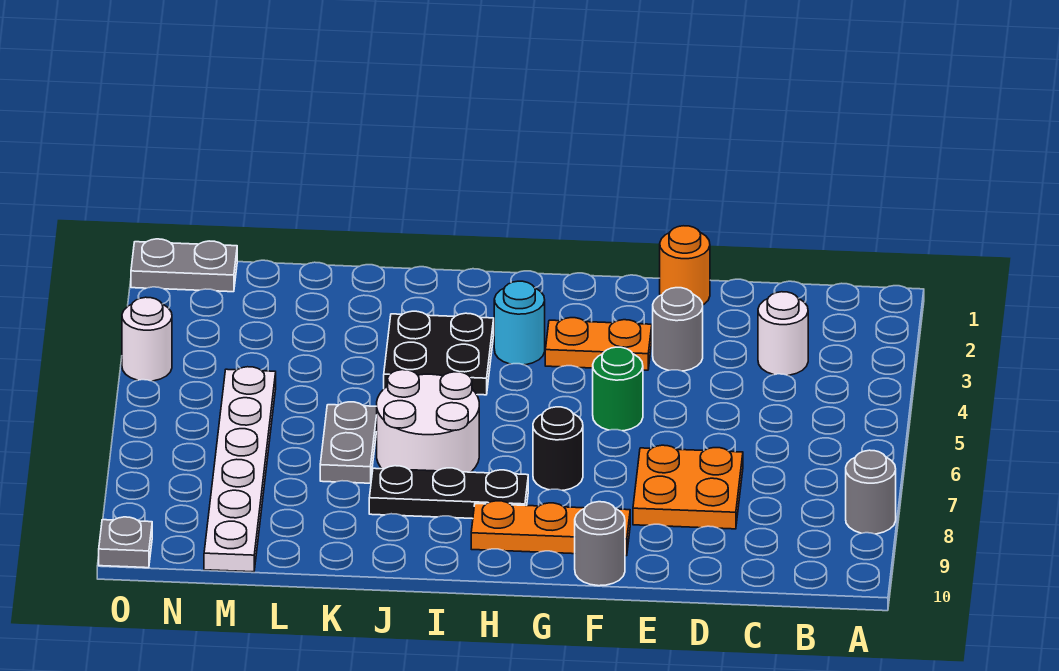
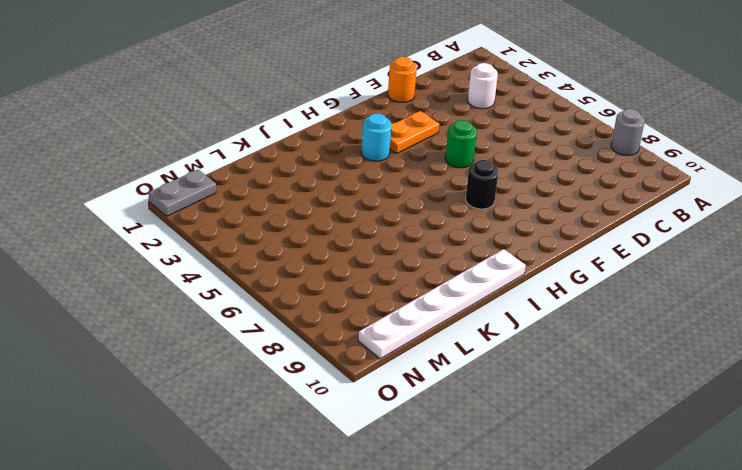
white 1x6 plate [358,249,526,359] -> white 1x6 plate turned to [204,367,276,572]
none -> orange 2x2 plate [633,445,743,529]
none -> grey 1x1 round brick [653,288,703,371]
none -> orange 1x3 plate [471,501,630,556]

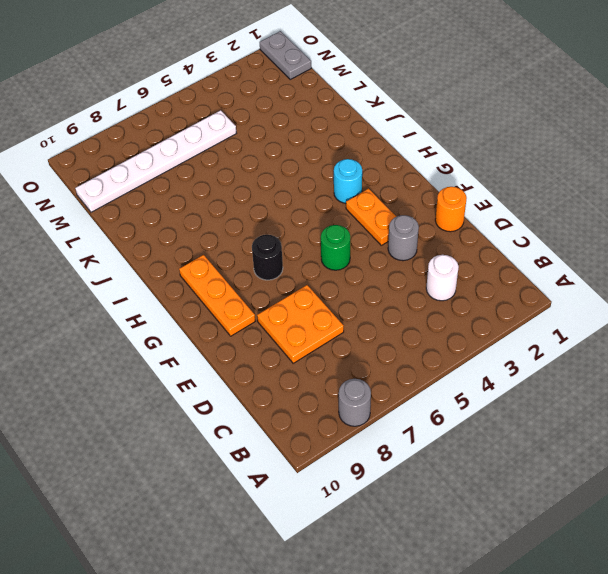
none -> grey 1x1 round brick [575,502,625,586]
none -> black 1x3 plate [369,466,528,519]
none -> black 2x2 plate [384,311,494,395]

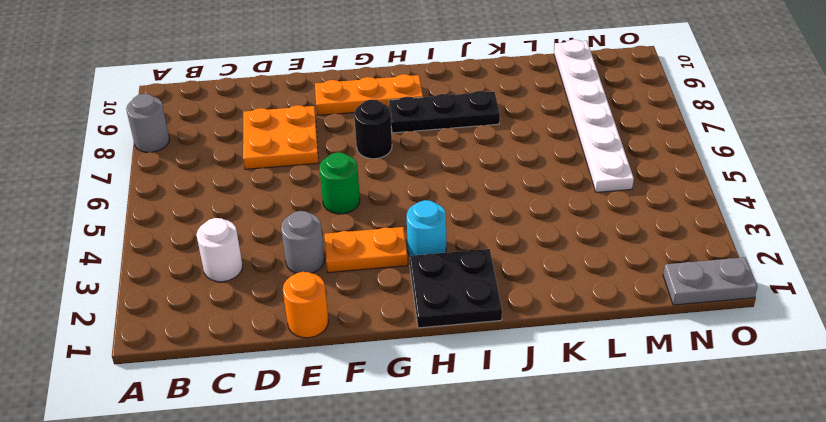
black 2x2 plate [409,249,502,328] -> black 2x2 plate moved to [384,311,494,395]
none -> grey 1x1 round brick [575,502,625,586]
none -> white 2x2 round brick [377,370,479,472]
none -> grey 1x2 plate [320,402,377,483]

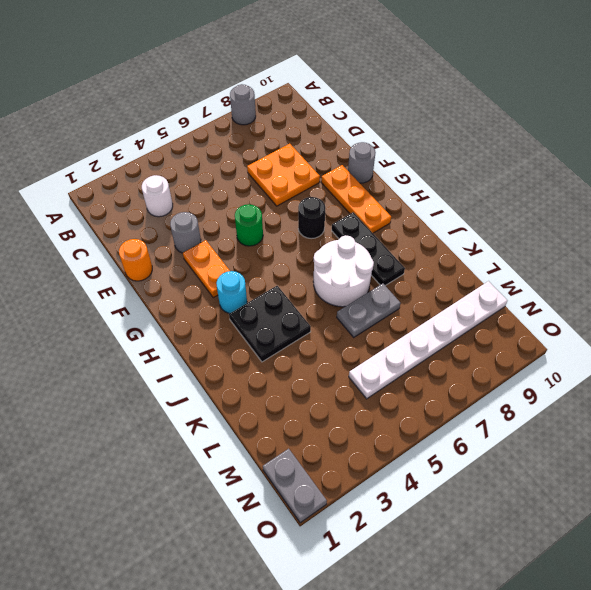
none -> white 1x1 round brick [122,297,172,381]
none -> grey 1x1 plate [99,517,152,568]

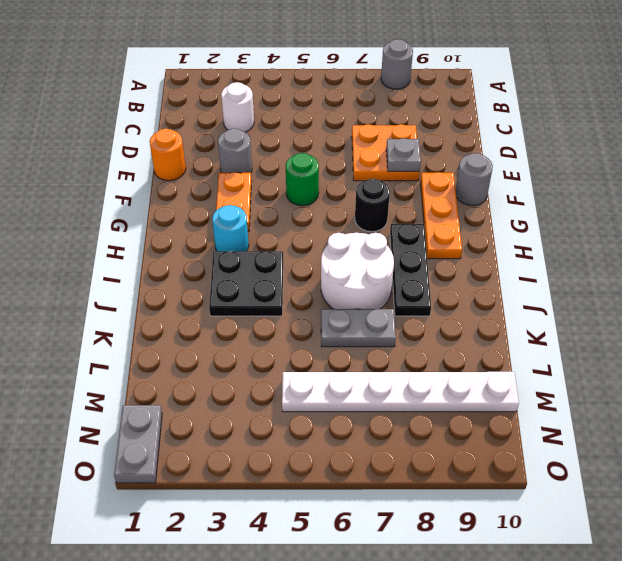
grey 1x1 plate [386,138,421,172] -> grey 1x1 plate moved to [99,517,152,568]
none -> white 1x1 round brick [122,297,172,381]

